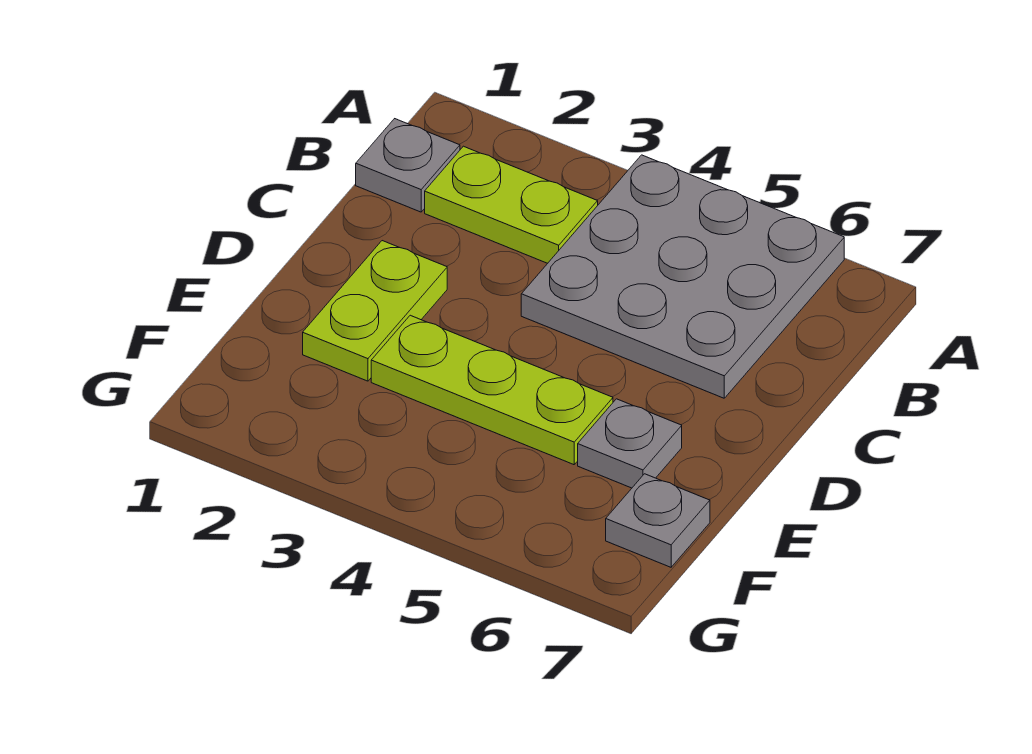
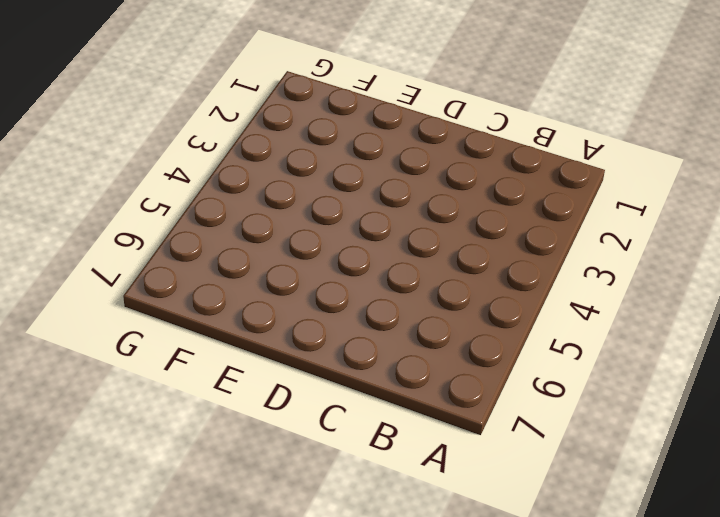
none -> grey 3x3 plate [521,155,844,398]
none -> grey 1x1 plate [356,119,460,212]

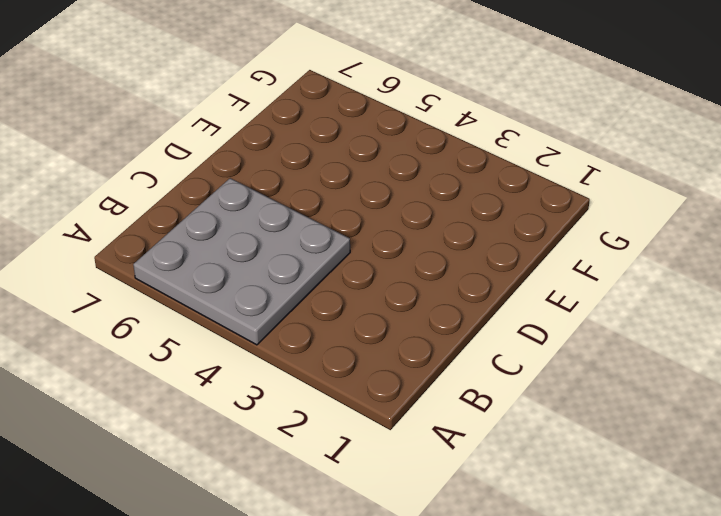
none -> grey 1x1 plate [356,119,460,212]
none -> lime 1x2 plate [425,146,598,263]

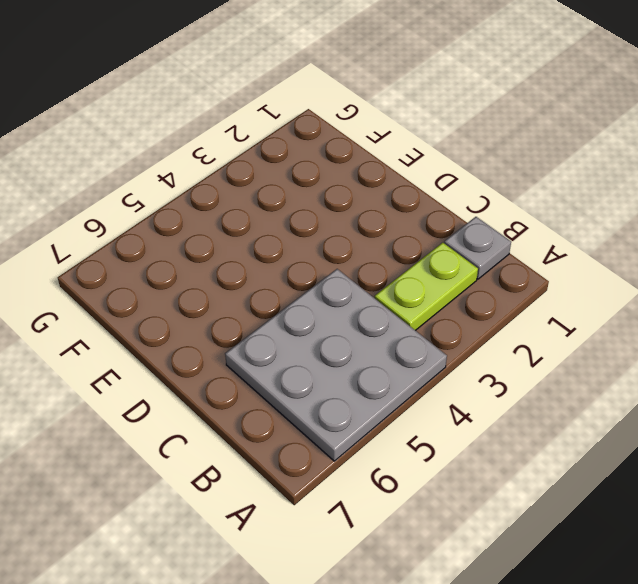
none -> lime 1x2 plate [303,241,447,381]
none -> lime 1x3 plate [371,315,613,465]

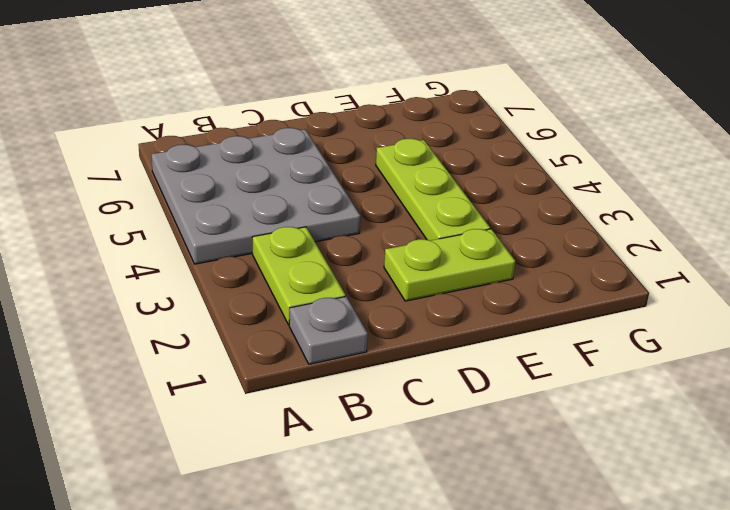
none -> grey 1x1 plate [578,399,682,488]
none -> grey 1x1 plate [606,474,710,567]

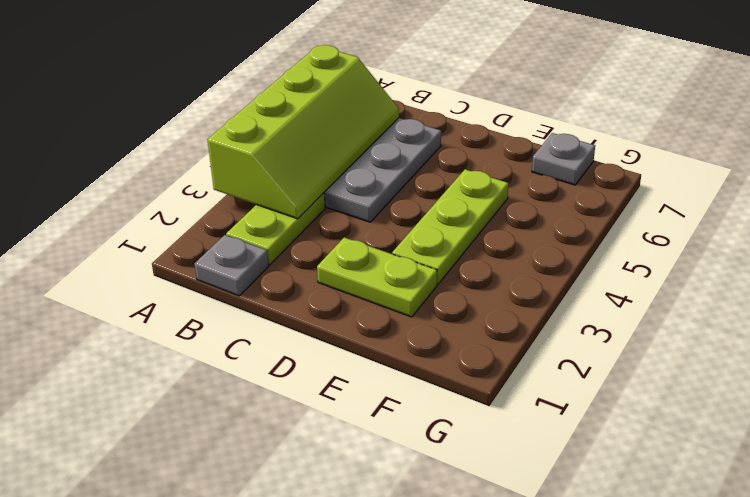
lime 2x4 slope [207,45,399,219] -> none
none -> grey 1x1 plate [578,399,682,488]

